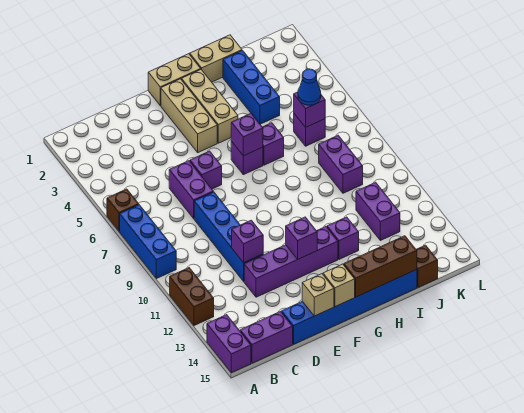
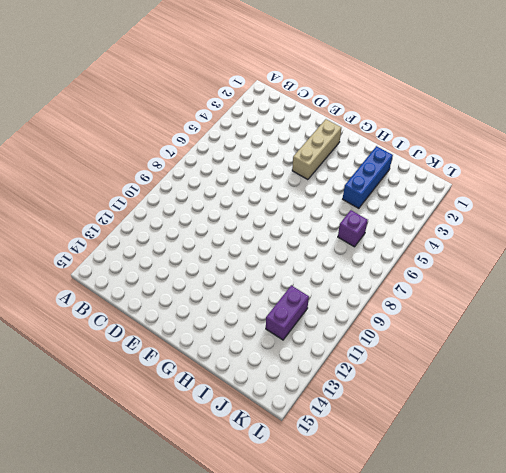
none -> brown 1x1 brick [107,189,139,231]
none -> blue 1x3 brick [120,205,176,279]
none -> brown 1x2 brick [170,268,214,326]
none -> purple 1x2 brick [207,315,251,373]

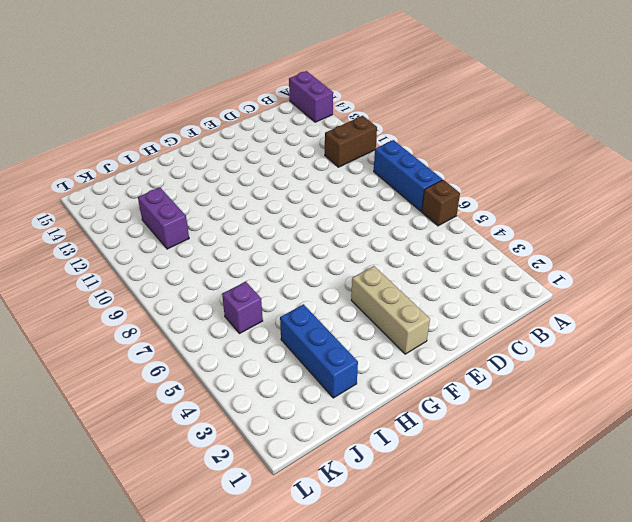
brown 1x2 brick [325,116,377,167] -> brown 1x2 brick turned to [170,268,214,326]
none -> purple 1x2 brick [240,312,293,363]
none -> purple 1x2 brick [169,161,213,219]
none -> blue 1x4 brick [194,192,263,281]
none -> purple 1x4 brick [244,227,338,297]

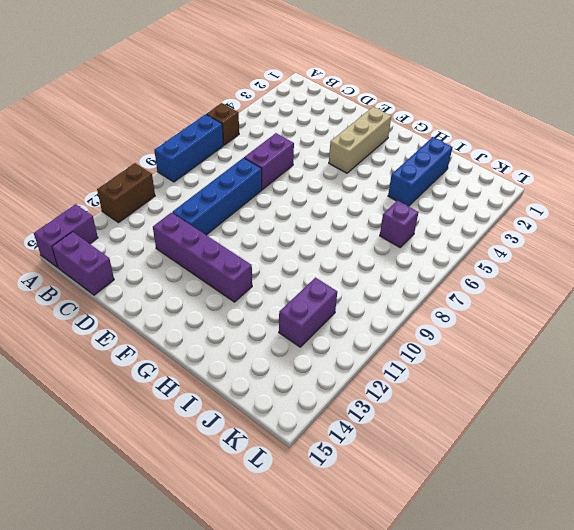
none -> blue 1x6 brick [282,270,417,344]
none -> purple 1x1 brick [190,151,222,189]
none -> tan 1x2 brick [148,54,201,106]
none -> tan 1x3 brick [182,70,238,143]

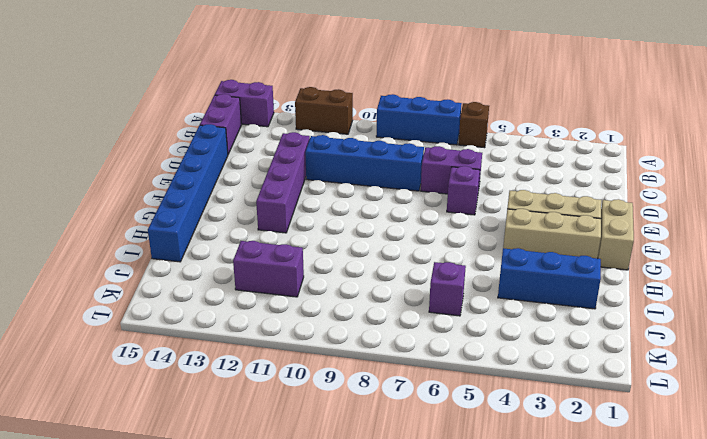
none -> purple 1x1 brick [231,141,263,175]
none -> tan 1x2 brick [190,35,242,82]
none -> purple 1x1 brick [263,123,284,165]
none -> purple 1x1 brick [327,217,359,259]

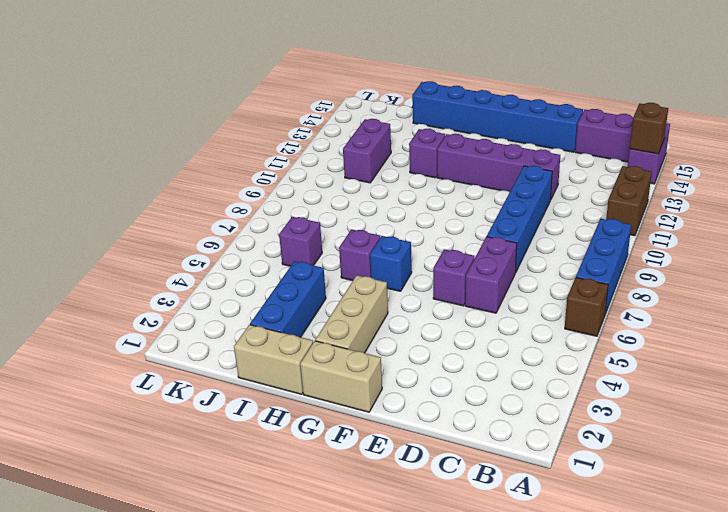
brown 1x1 brick [630,103,668,154] -> brown 1x1 brick moved to [416,245,438,288]
blue 1x1 brick [370,236,412,291] -> purple 1x1 brick [231,141,263,175]
none -> tan 1x3 brick [161,79,217,153]
none -> purple 1x2 brick [319,135,363,193]
none -> purple 1x1 brick [232,220,263,263]
none -> tan 1x1 brick [302,274,334,316]

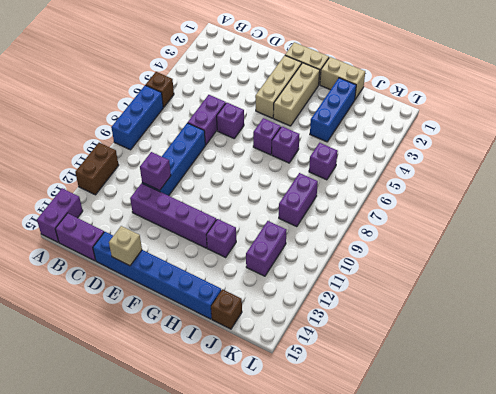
none -> purple 1x1 brick [286,217,317,259]
none -> tan 1x1 brick [323,264,355,307]
none -> purple 1x1 brick [231,114,263,156]
none -> brown 1x3 brick [344,236,417,297]

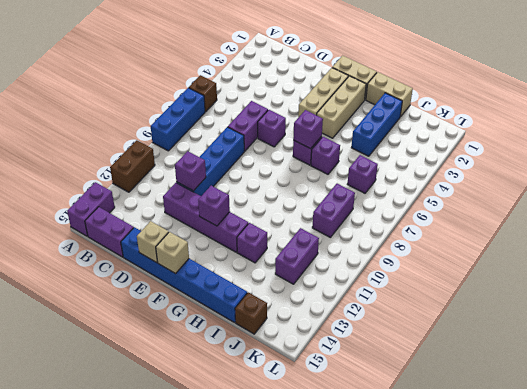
none -> brown 1x3 brick [344,236,417,297]
none -> purple 1x1 brick [294,92,325,127]
none -> blue 1x1 cone [298,69,321,105]

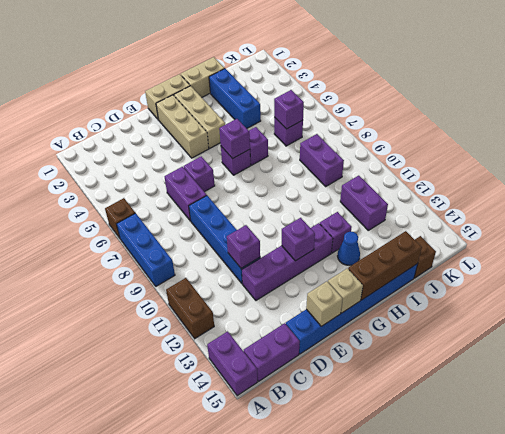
blue 1x1 cone [338,232,360,265] -> blue 1x1 cone moved to [298,69,321,105]

